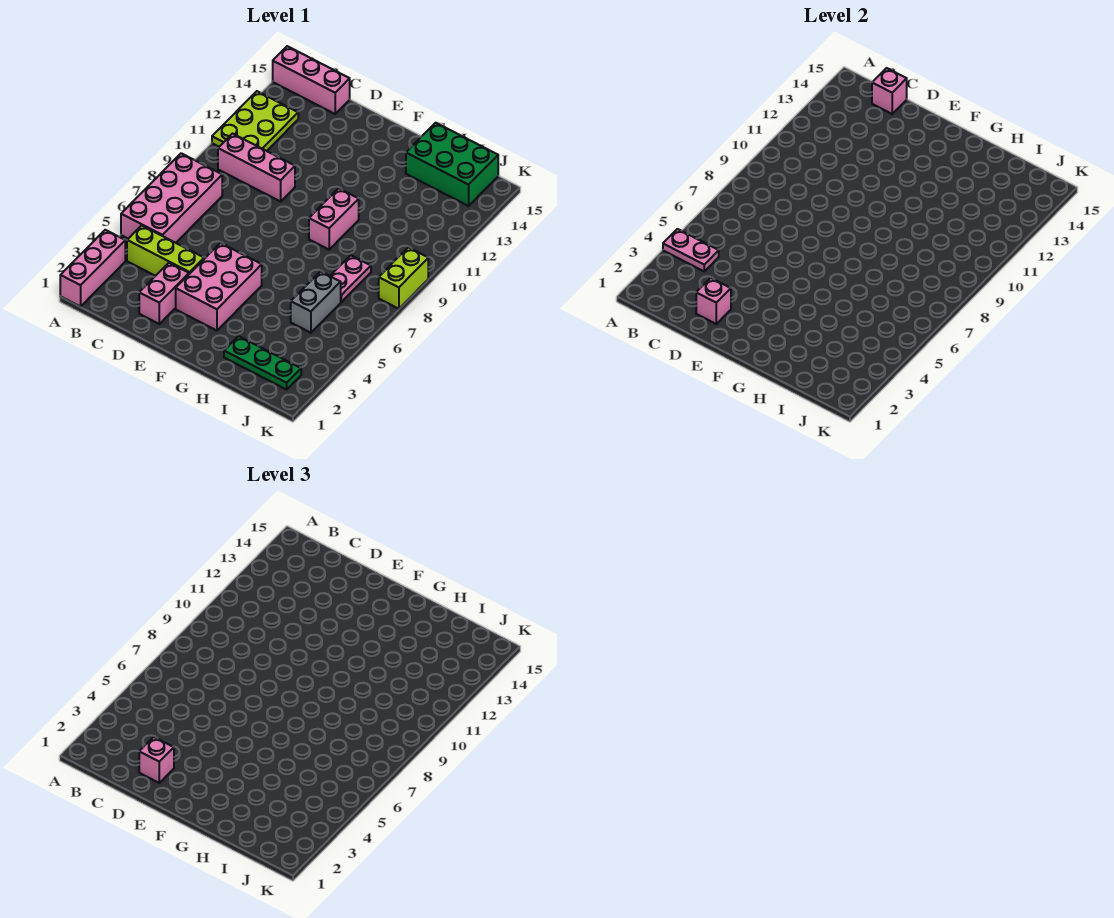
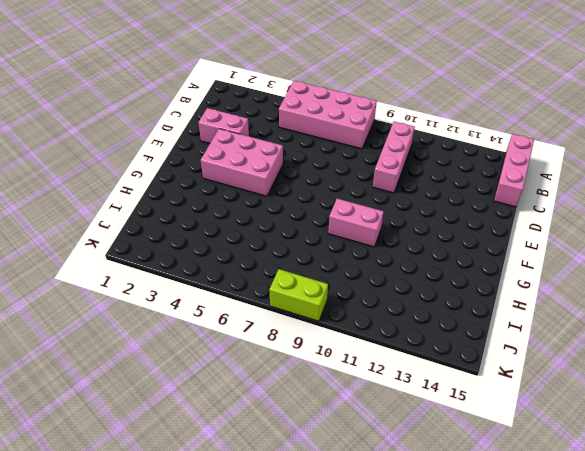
none -> pink 1x3 brick [60,230,125,306]
none -> lime 2x3 plate [212,91,298,151]
none -> lime 1x3 brick [127,225,204,276]

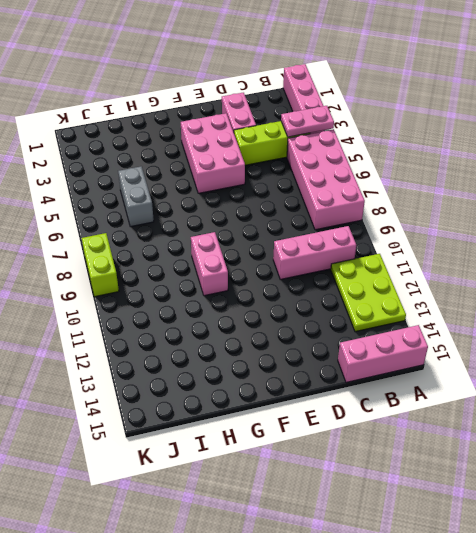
none -> green 1x3 plate [224,336,301,390]
none -> green 2x3 brick [406,123,498,206]
none -> pink 1x2 plate [330,255,371,302]

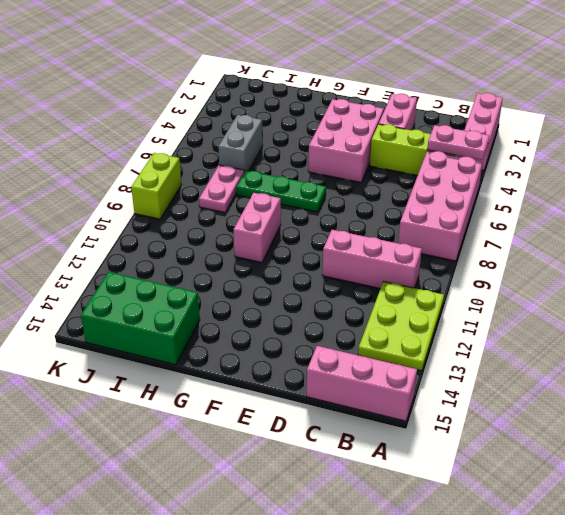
green 1x3 plate [236,170,326,212] -> green 1x3 plate moved to [224,336,301,390]
none -> pink 1x1 brick [872,68,907,114]
none -> pink 1x1 brick [696,278,731,324]
none -> pink 1x1 brick [139,737,174,783]

